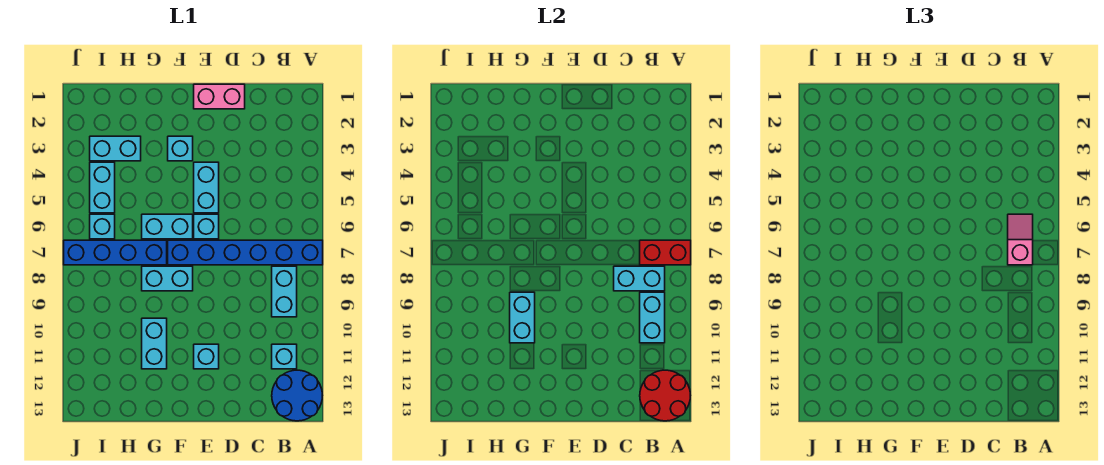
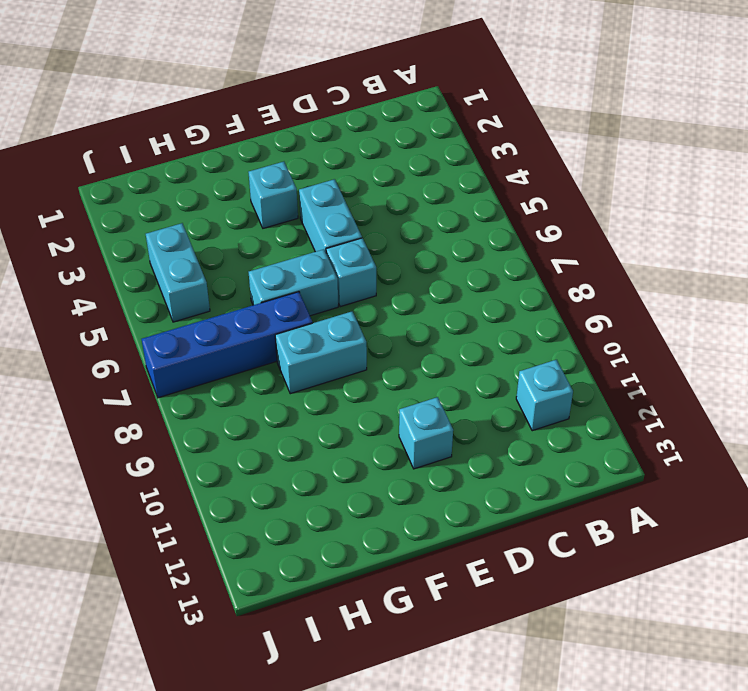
none -> blue 1x6 brick [168,240,323,265]
none -> blue 2x2 round brick [272,370,322,421]
none -> cyan 1x2 brick [272,266,297,317]

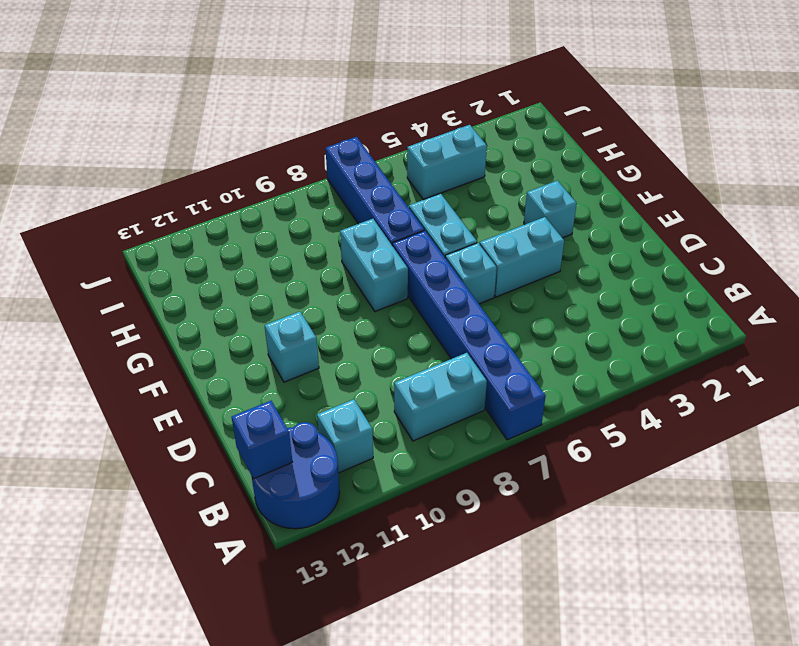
blue 1x1 brick [232,401,292,479] -> red 2x2 round brick [640,370,690,421]
none -> pink 1x2 brick [194,84,245,109]
none -> cyan 1x2 brick [142,318,167,369]
none -> cyan 1x2 brick [90,136,141,161]

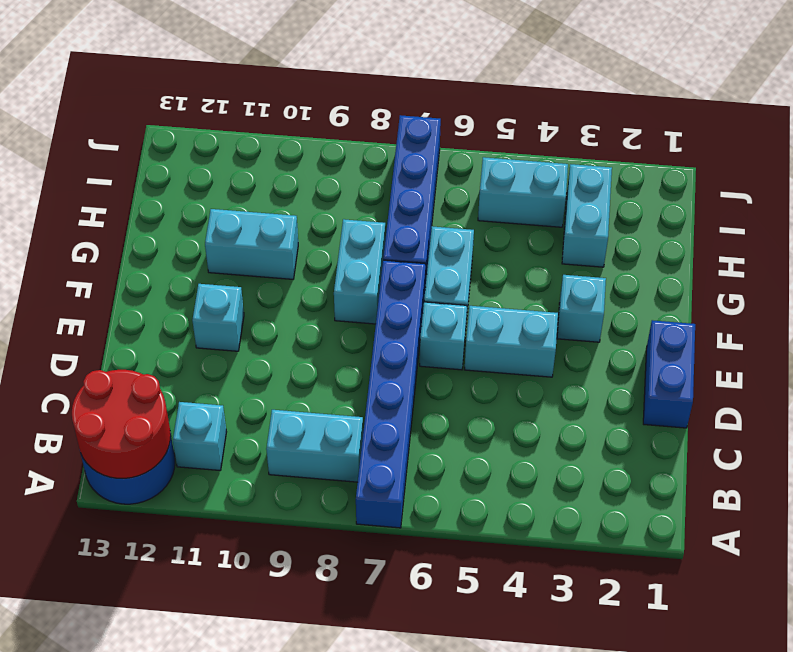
blue 1x2 brick [643,320,695,428] -> pink 1x2 brick [194,84,245,109]
none -> cyan 1x1 brick [90,214,115,239]
none -> red 1x2 brick [640,240,691,265]
none -> cyan 1x2 brick [614,266,665,291]

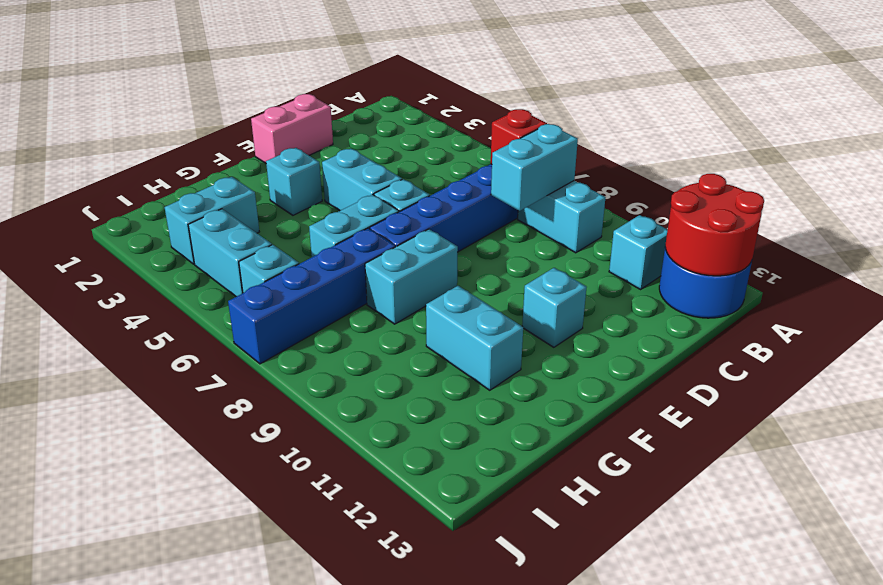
red 1x1 brick [491,109,547,164] -> red 1x2 brick [640,240,691,265]
none -> cyan 1x2 brick [640,292,665,343]
none -> cyan 1x2 brick [510,292,535,343]
none -> pink 1x2 slope [1008,214,1033,265]

